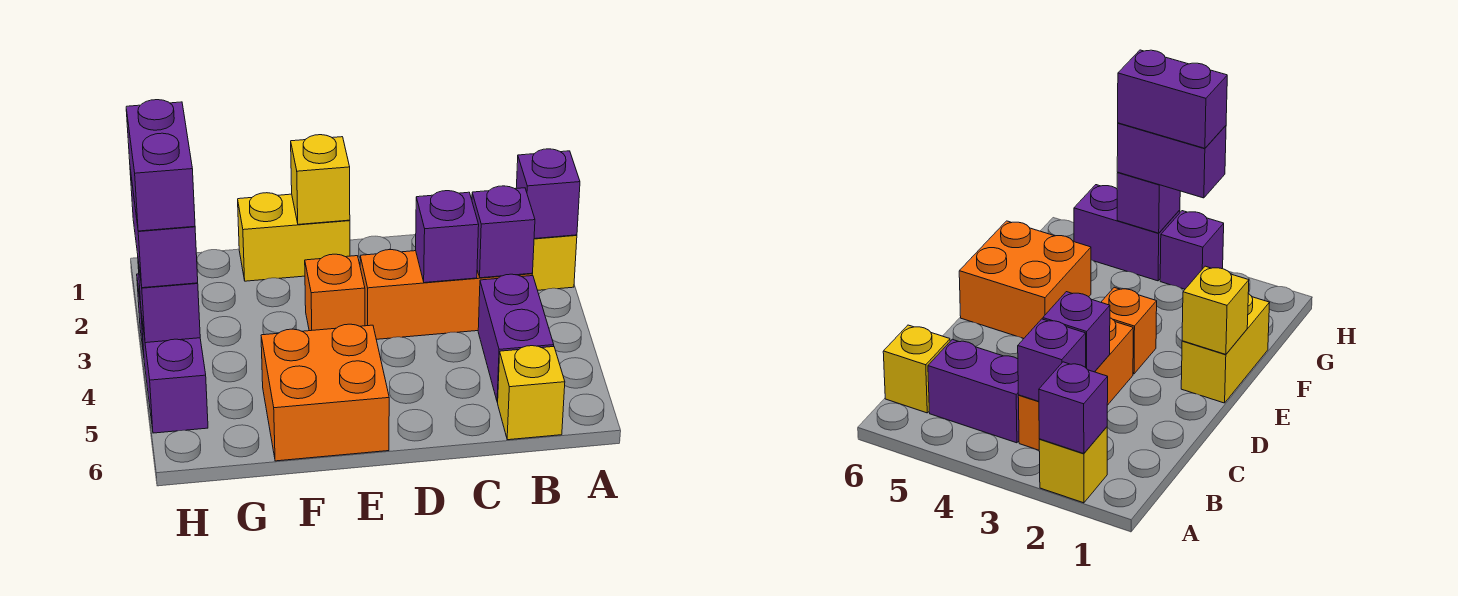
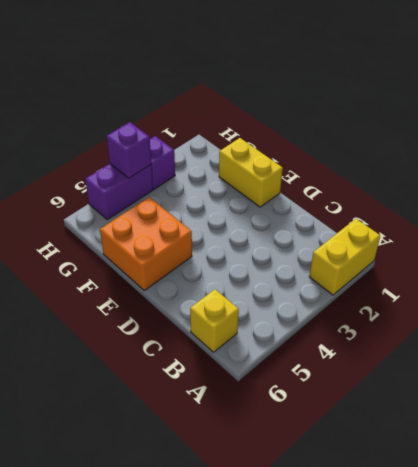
yellow 1x2 brick [309,219,380,295] -> yellow 1x1 brick [532,235,577,290]
none -> orange 1x3 brick [360,250,532,339]
none -> purple 1x2 brick [478,274,554,402]
none -> orange 1x1 brick [305,254,365,331]

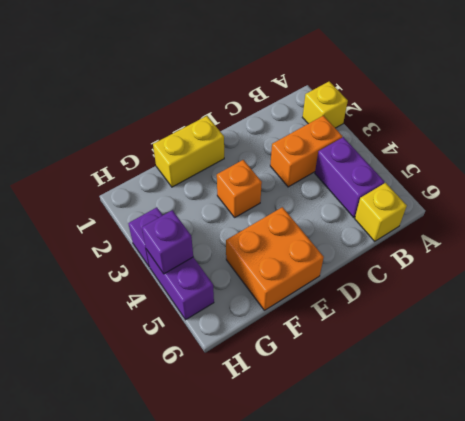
orange 1x2 brick [270,116,342,187] -> orange 1x3 brick [360,250,532,339]
none -> purple 1x1 brick [516,149,580,239]
none -> purple 1x1 brick [472,186,535,278]
none -> purple 1x1 brick [416,191,479,283]

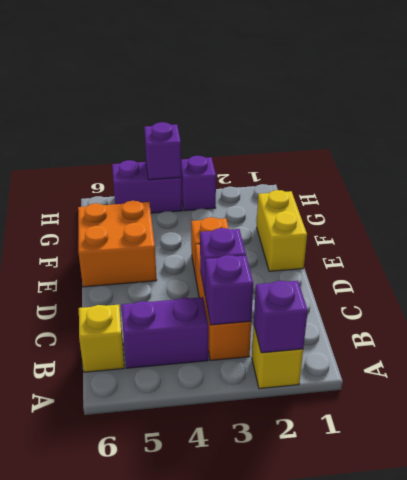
none -> yellow 1x1 brick [291,135,350,224]
none -> purple 1x2 brick [130,170,198,288]
none -> purple 1x2 brick [126,100,195,231]

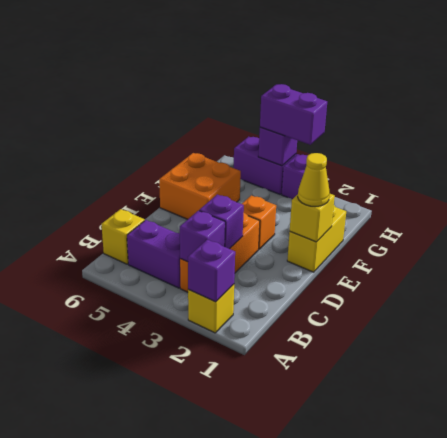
yellow 1x1 cone [298,153,330,207] -> none
none -> purple 1x2 brick [126,100,195,231]

